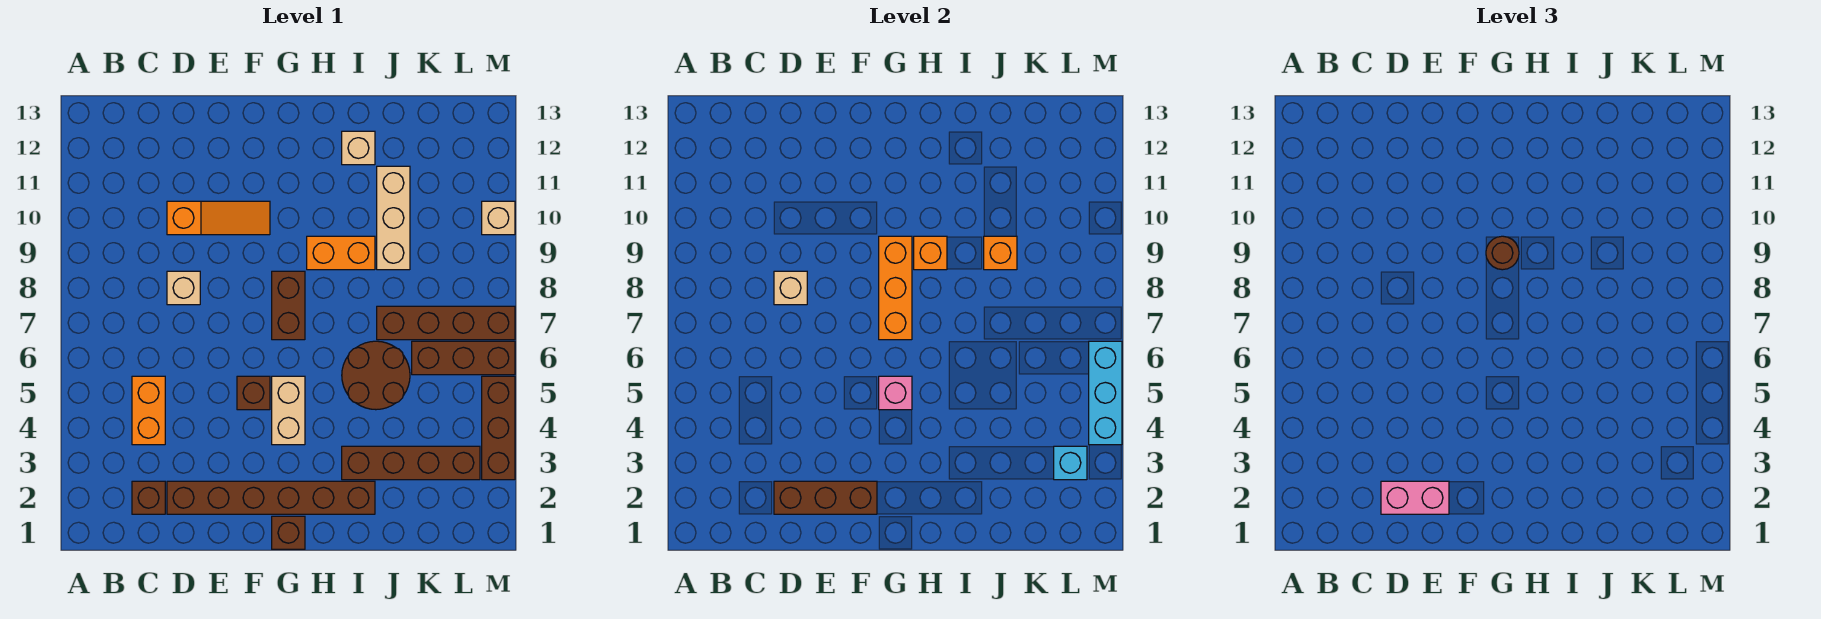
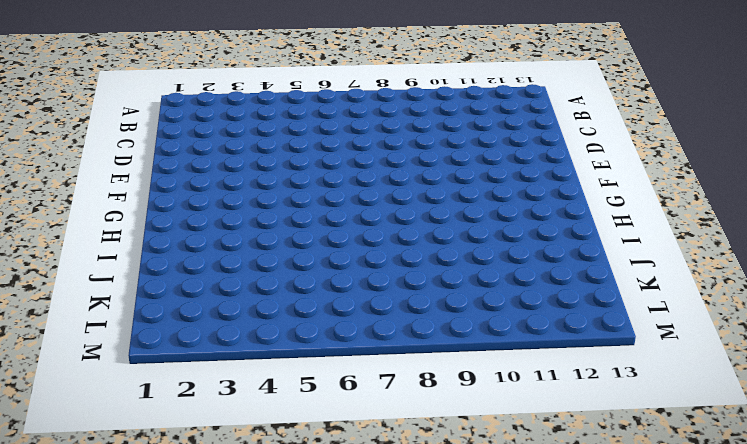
none -> brown 1x1 brick [132,481,165,514]
none -> orange 1x2 brick [132,376,165,445]
none -> brown 1x6 brick [167,481,375,514]

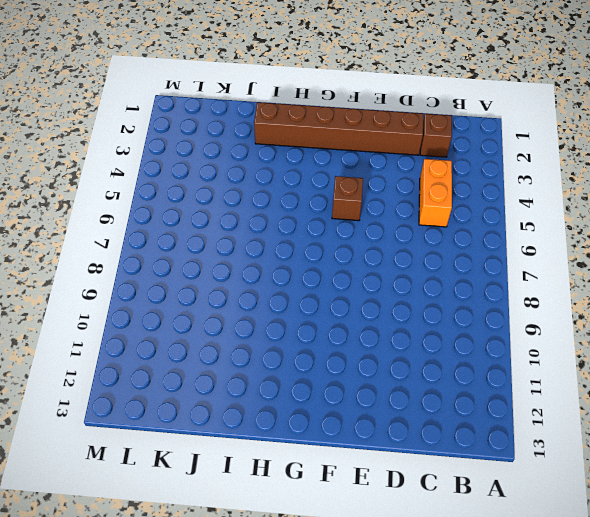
none -> tan 1x1 brick [167,271,200,305]
none -> orange 1x3 slope [167,201,270,235]
none -> brown 1x1 brick [272,516,305,549]

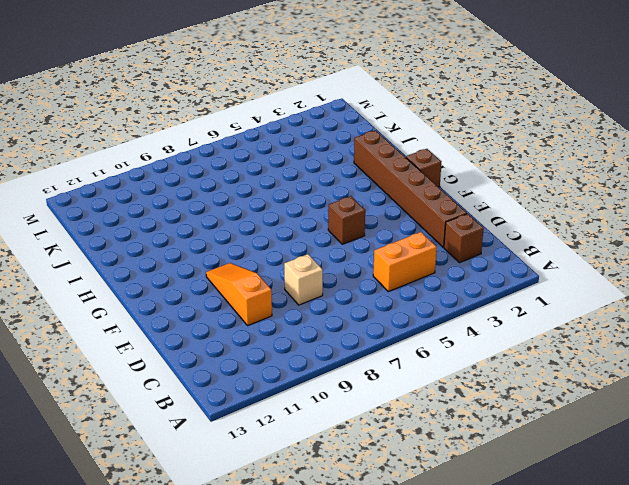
none -> tan 1x2 brick [272,376,305,445]
none -> brown 1x2 brick [272,271,305,340]
none -> orange 1x2 brick [307,236,375,270]

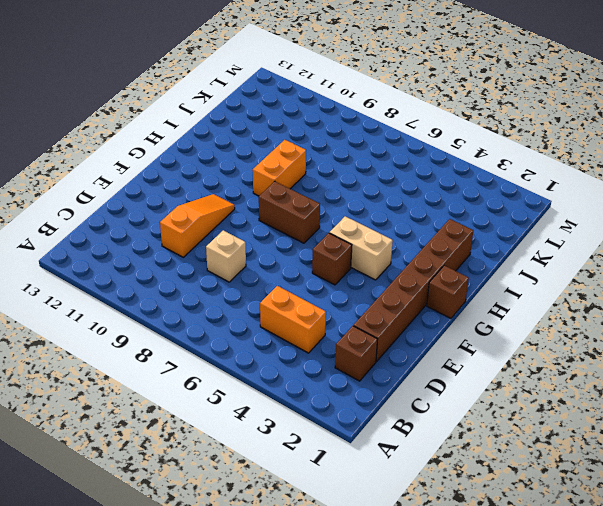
none -> brown 1x4 brick [342,446,480,480]
none -> brown 2x2 round brick [342,341,410,410]
none -> tan 1x1 brick [342,131,375,165]

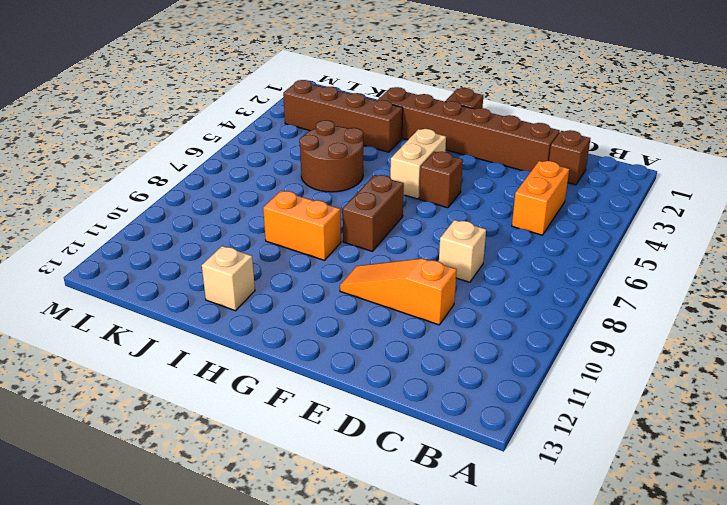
none -> brown 1x4 brick [377,306,515,340]
none -> tan 1x3 brick [377,166,410,270]
none -> brown 1x3 brick [412,341,515,375]

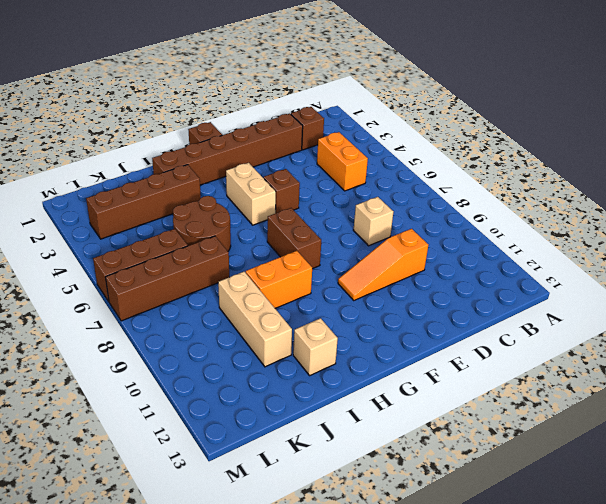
none -> brown 1x3 brick [482,376,515,480]
none -> tan 1x1 brick [482,201,515,235]
none -> brown 1x3 brick [774,481,877,514]

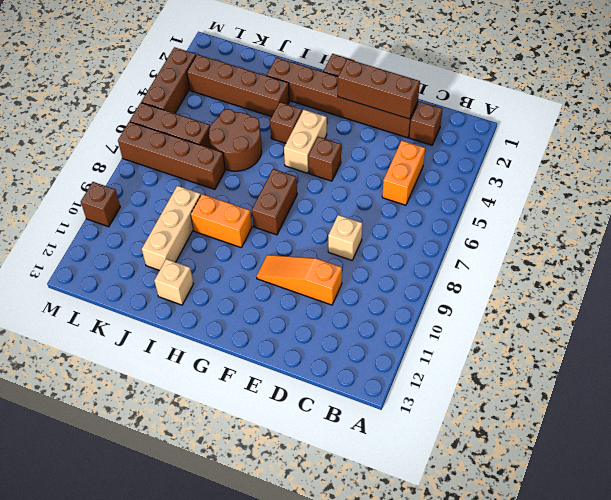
brown 1x1 brick [270,102,302,143] -> none
brown 1x1 brick [81,182,120,227] -> tan 1x1 brick [482,201,515,235]
none -> tan 1x1 brick [774,271,807,305]
none -> pink 1x1 brick [879,376,912,410]
none -> orange 1x3 brick [879,236,912,340]

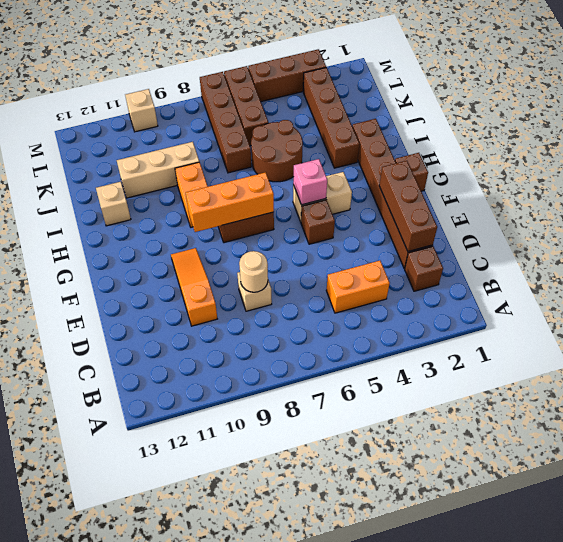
tan 1x1 round brick [239,251,268,292] -> tan 1x1 brick [774,271,807,305]
none -> orange 1x1 brick [914,236,947,270]
none -> orange 1x1 brick [984,236,1017,270]
none -> cyan 1x1 brick [1054,446,1087,480]

